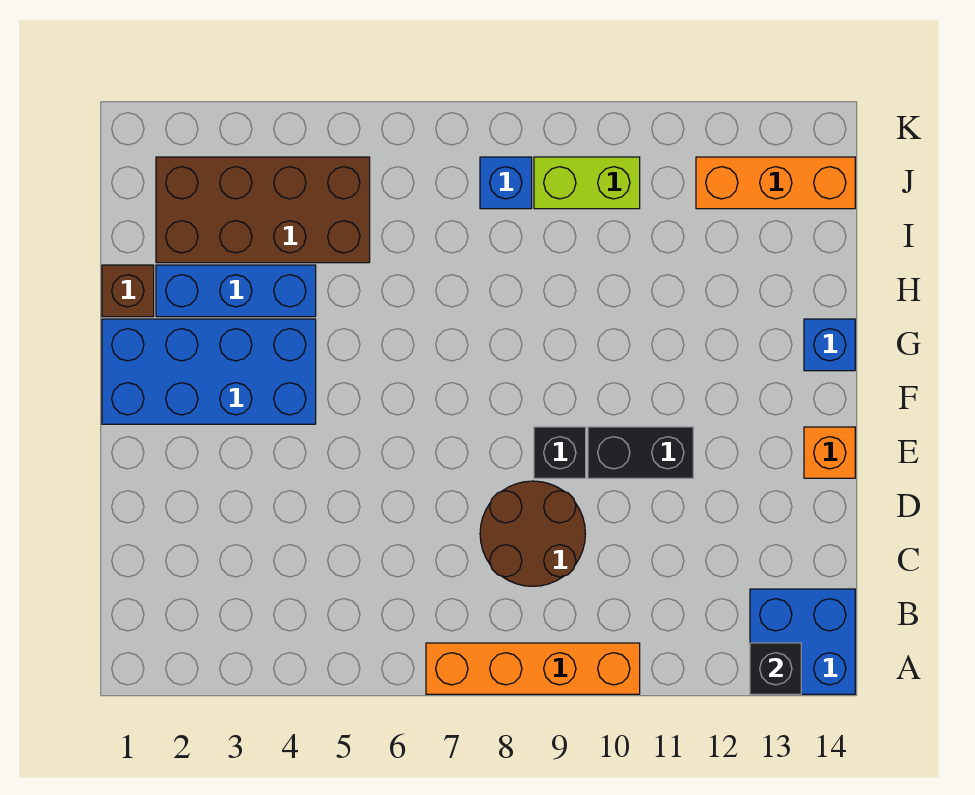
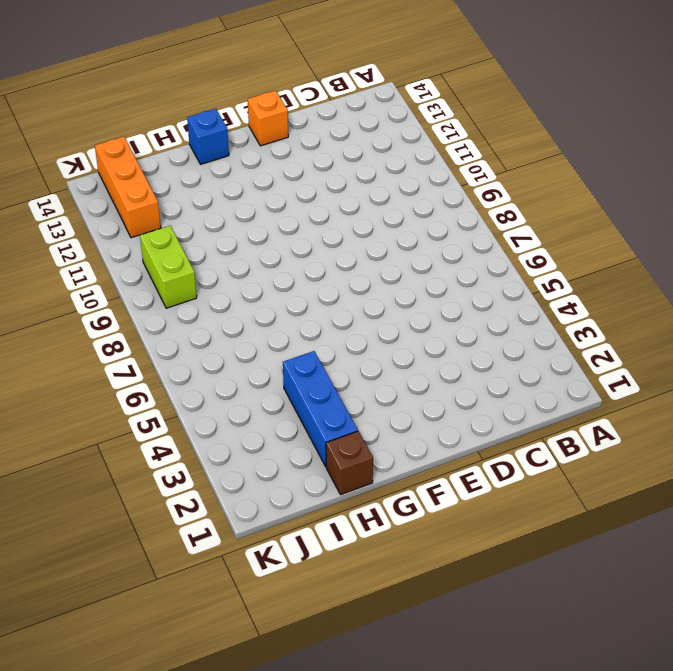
none -> orange 1x4 brick [426,643,640,694]
none -> blue 2x2 brick [750,589,855,694]
none -> brown 2x2 round brick [480,481,585,586]

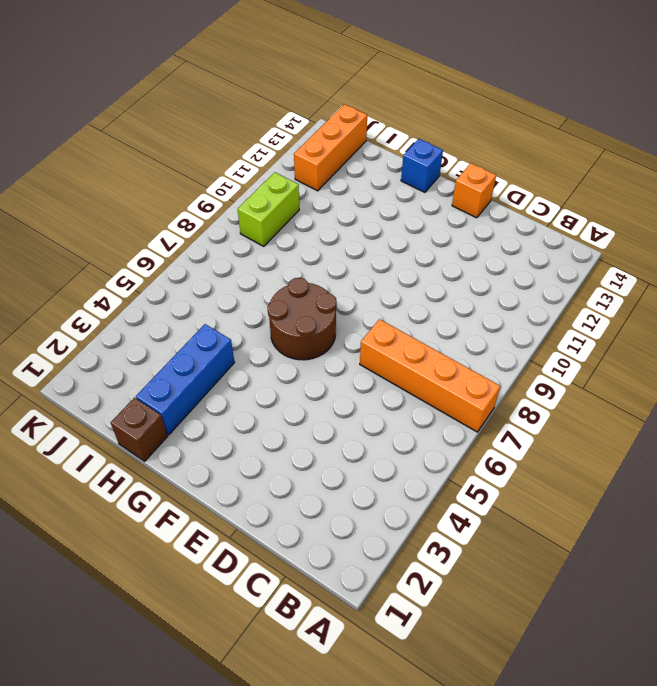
orange 1x4 brick [360,319,500,432] -> orange 1x4 brick turned to [426,643,640,694]
brown 2x2 round brick [267,278,337,360] -> brown 2x2 round brick moved to [480,481,585,586]
none -> blue 2x2 brick [750,589,855,694]
none -> black 1x1 brick [534,427,586,478]
none -> black 1x2 brick [588,427,693,478]

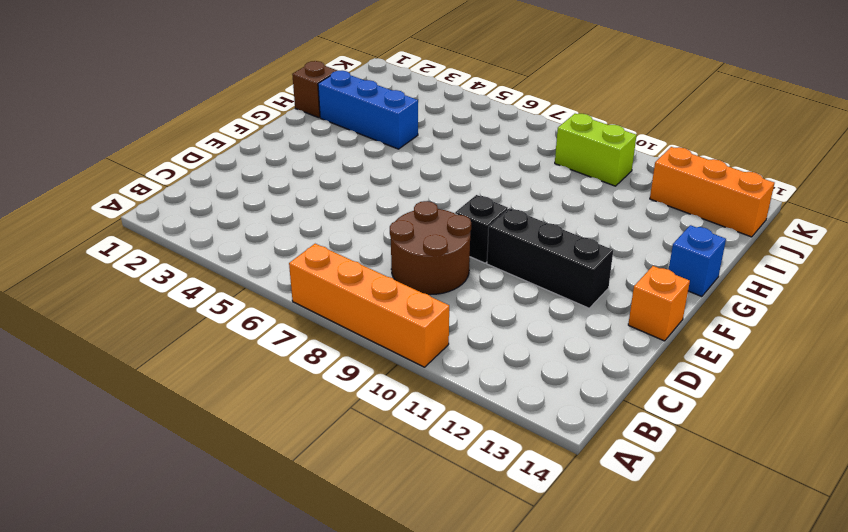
black 1x3 brick [487,208,613,308] -> black 1x2 brick [588,427,693,478]
none -> blue 2x2 brick [750,589,855,694]
none -> blue 2x4 brick [102,319,316,424]
none -> brown 2x4 brick [156,157,370,263]

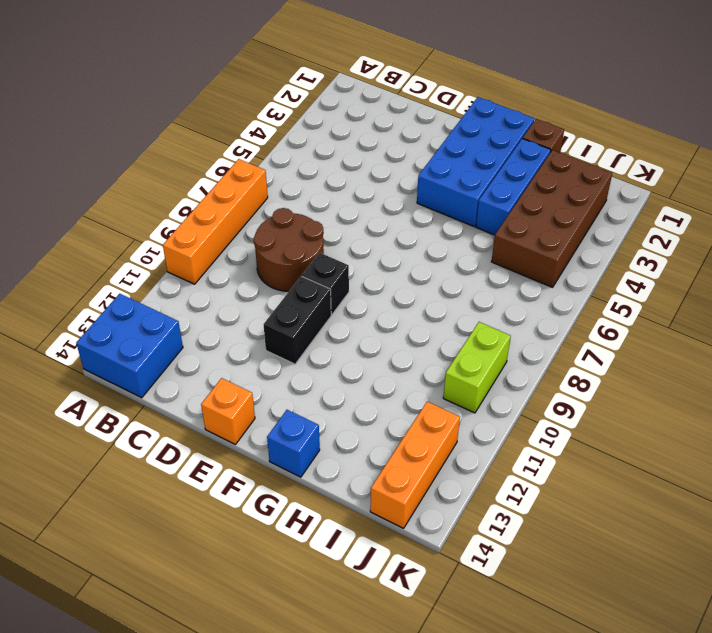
none -> blue 1x1 brick [480,157,532,209]
none -> black 1x1 brick [750,643,801,694]

